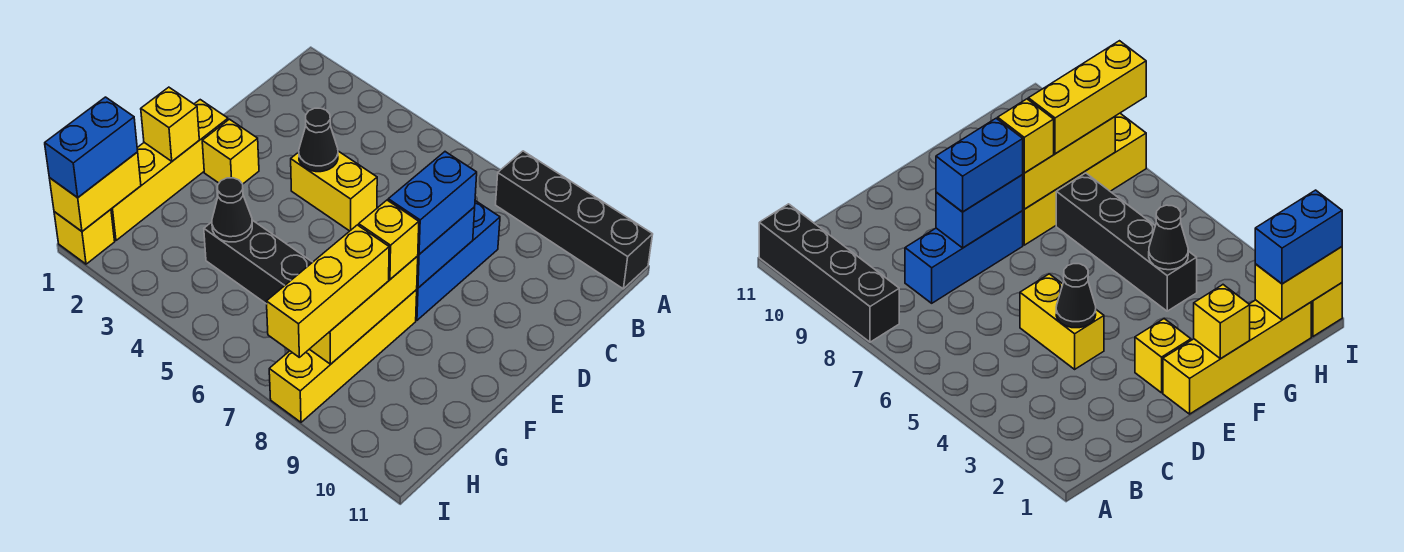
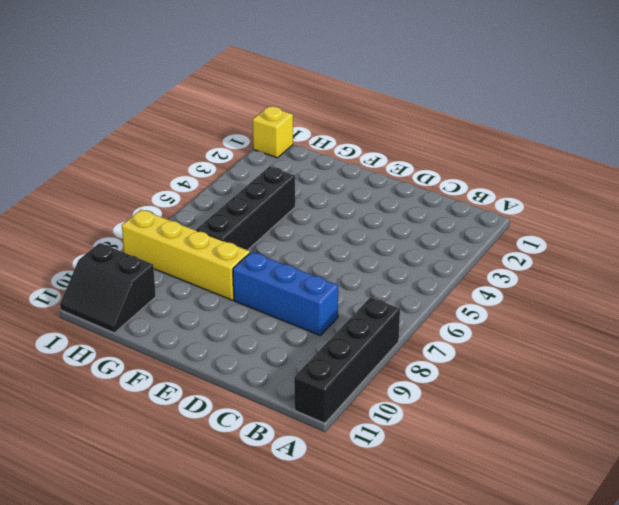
black 2x2 slope [60,243,156,333] -> none
none -> yellow 1x2 brick [291,151,377,231]
none -> yellow 1x4 brick [111,100,228,240]
none -> yellow 1x1 brick [202,119,259,184]

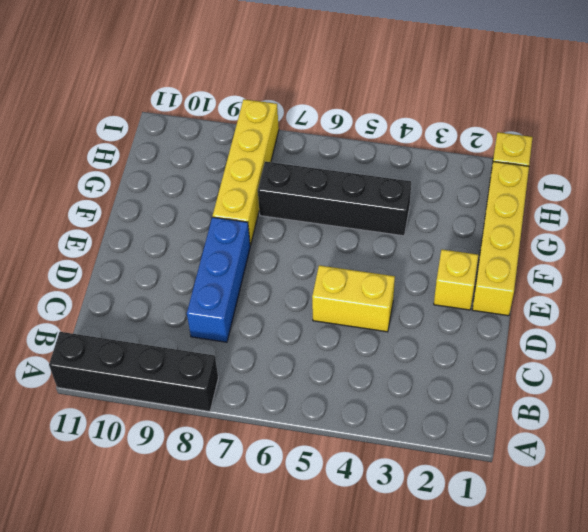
none -> black 1x1 cone [299,108,338,172]
none -> blue 1x2 brick [417,207,475,288]
none -> yellow 1x1 brick [141,87,199,161]

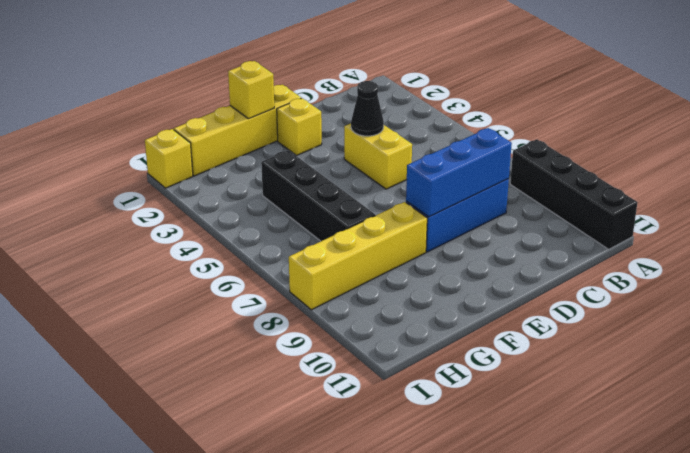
blue 1x3 brick [406,128,512,217] -> blue 1x2 brick [417,207,475,288]
none -> yellow 1x3 brick [310,256,418,364]
none -> black 1x1 cone [212,178,252,242]
none -> yellow 1x2 brick [49,152,141,231]

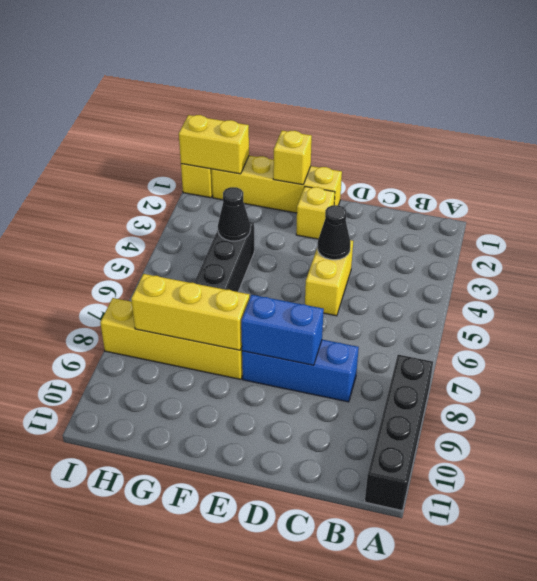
none -> blue 1x2 brick [388,152,477,254]
none -> yellow 1x1 brick [358,200,419,279]
none -> yellow 1x3 brick [266,225,389,357]

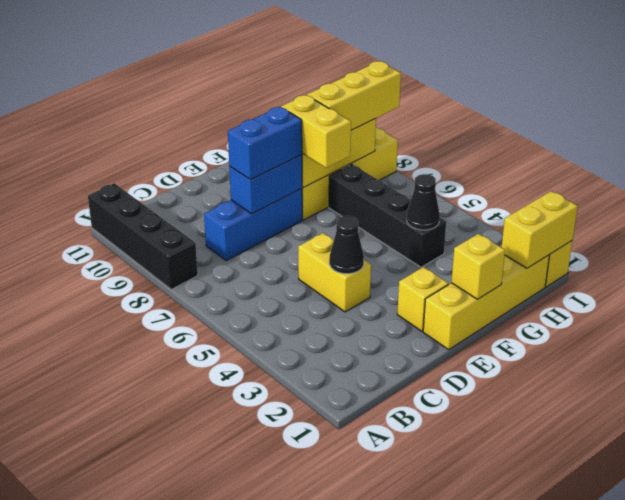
yellow 1x2 brick [281,95,351,168] -> yellow 1x1 brick [358,200,419,279]
none -> blue 1x2 brick [45,97,138,198]

